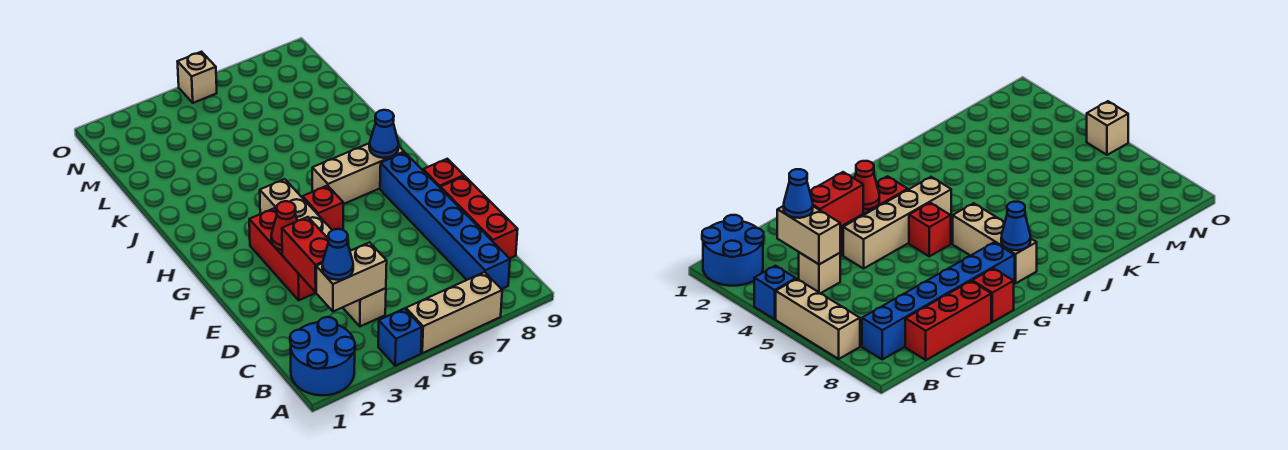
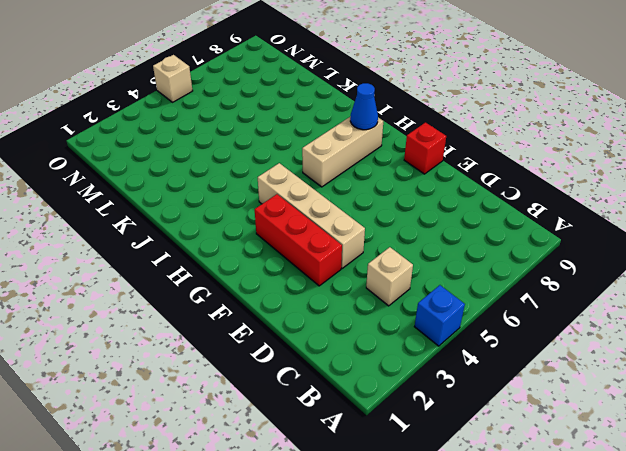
none -> blue 2x2 round brick [290,317,355,395]
none -> tan 1x3 brick [406,272,502,353]
none -> blue 1x6 brick [380,152,510,289]

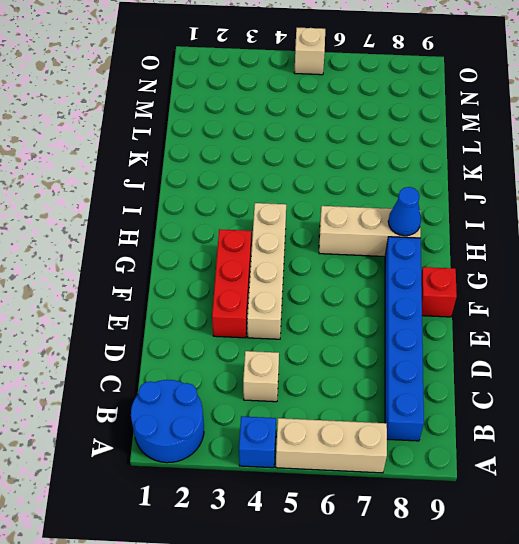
none -> red 1x3 brick [440,176,518,259]
none -> red 1x1 brick [303,186,343,230]
none -> tan 1x2 brick [316,242,387,312]

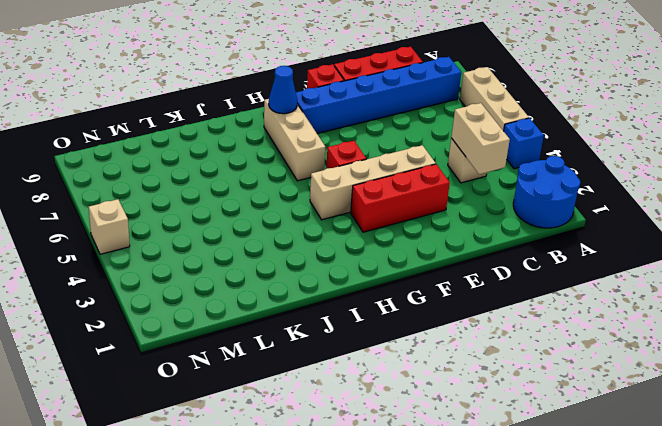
none -> red 1x2 brick [282,217,328,292]
none -> red 1x1 cone [271,201,297,250]
none -> blue 1x1 cone [322,229,353,280]

